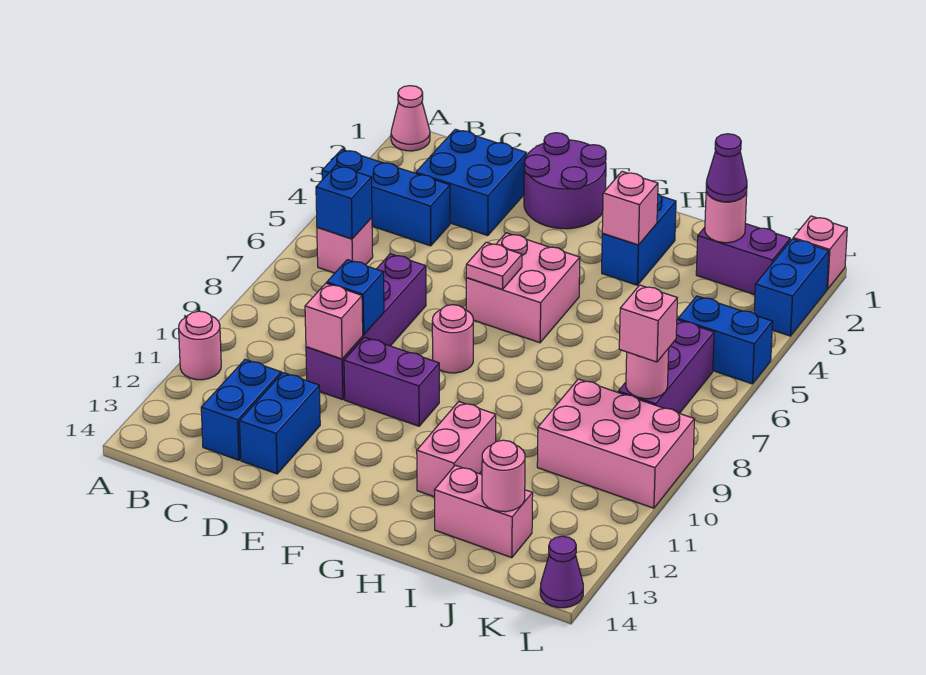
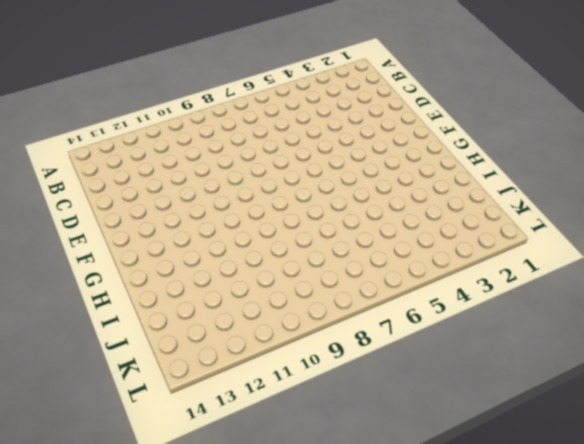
none -> pink 1x1 cone [391,86,430,151]
none -> blue 1x3 brick [322,149,450,246]
none -> pink 1x1 round brick [179,311,221,380]
none -> pink 1x1 brick [317,218,373,273]

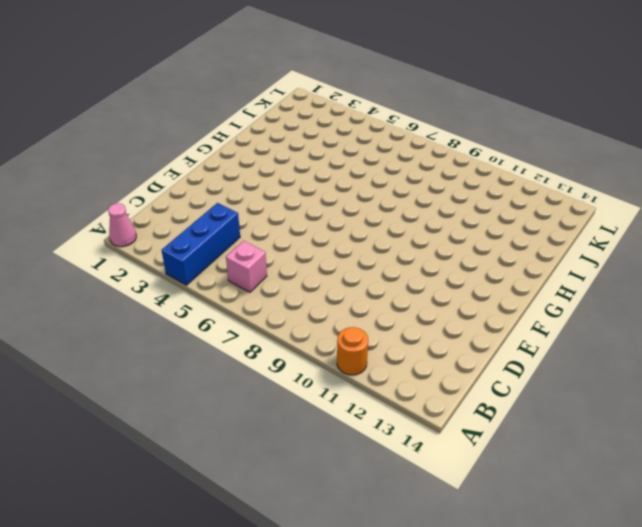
orange 1x1 round brick [337,327,368,375] -> pink 1x1 round brick [179,311,221,380]
none -> blue 2x2 brick [416,129,527,236]
none -> blue 1x2 brick [201,359,281,460]
none -> purple 1x4 brick [306,254,426,400]
none -> blue 1x2 brick [240,373,320,474]

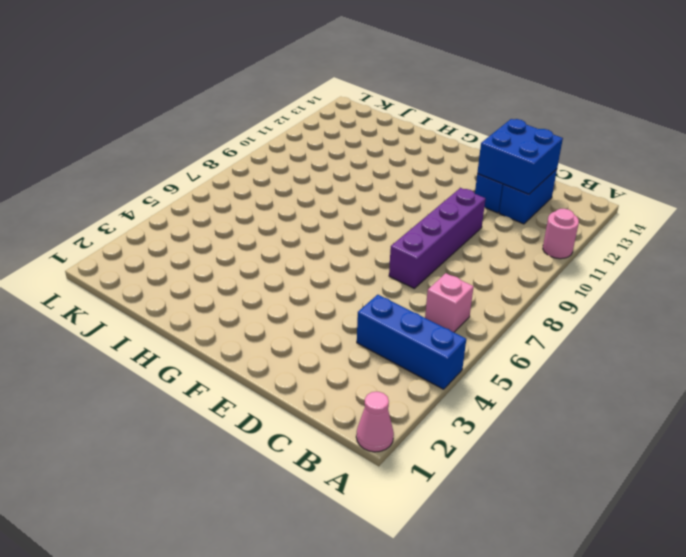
blue 2x2 brick [477,119,563,194] -> blue 2x2 brick moved to [416,129,527,236]
none -> purple 2x2 round brick [524,133,606,229]
none -> purple 1x2 brick [344,337,439,426]
none -> pink 2x2 brick [466,233,580,343]
none -> pink 1x1 round brick [432,305,473,373]

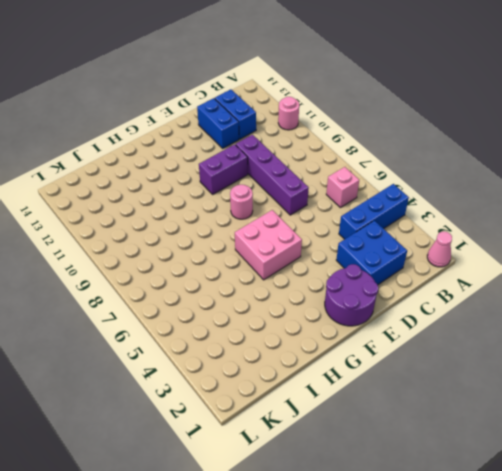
none -> blue 1x2 brick [602,194,676,285]
none -> pink 1x2 brick [417,402,496,497]
none -> pink 1x2 brick [434,465,533,558]
none -> purple 1x2 brick [696,224,790,295]

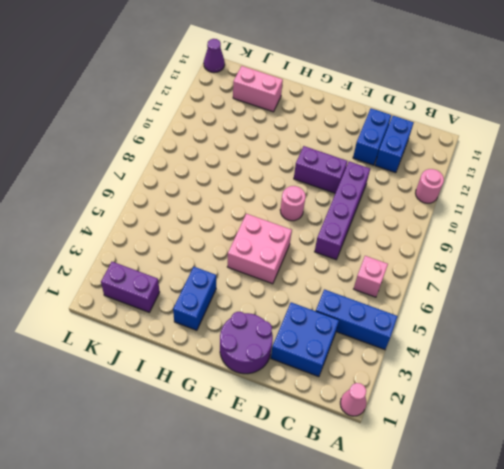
none -> pink 1x2 brick [417,402,496,497]
none -> pink 2x3 brick [537,379,695,508]
none -> blue 1x2 brick [678,296,773,384]
none -> purple 1x3 brick [618,320,714,413]

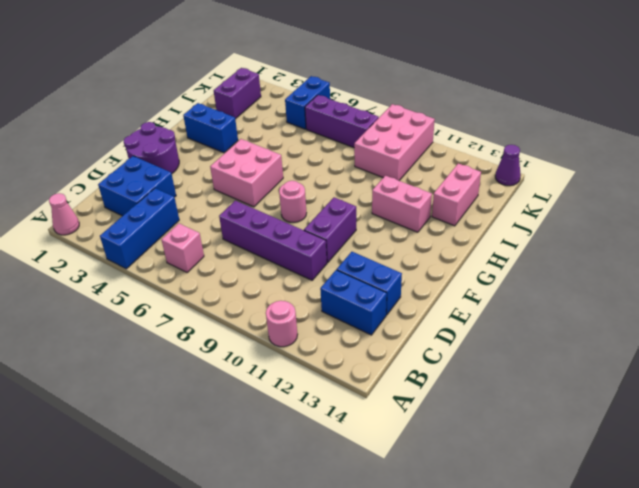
none -> pink 1x1 brick [793,216,847,289]
none -> blue 1x2 brick [754,239,829,336]
none -> blue 1x1 brick [316,165,372,239]
none -> blue 1x1 brick [327,260,384,335]

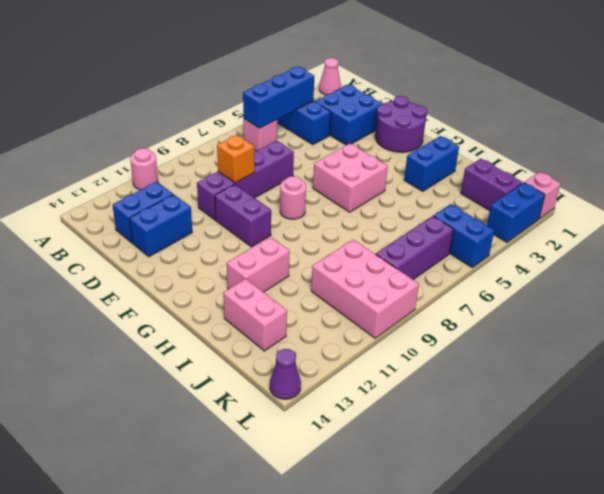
blue 1x3 brick [243,67,314,128] -> blue 1x1 brick [316,165,372,239]
orange 1x1 brick [217,135,255,183] -> blue 1x1 brick [327,260,384,335]
none -> pink 1x1 brick [305,283,363,359]
none -> pink 1x1 plate [466,242,522,289]
none -> pink 1x1 brick [602,171,658,245]
none -> pink 1x1 round brick [705,192,747,243]

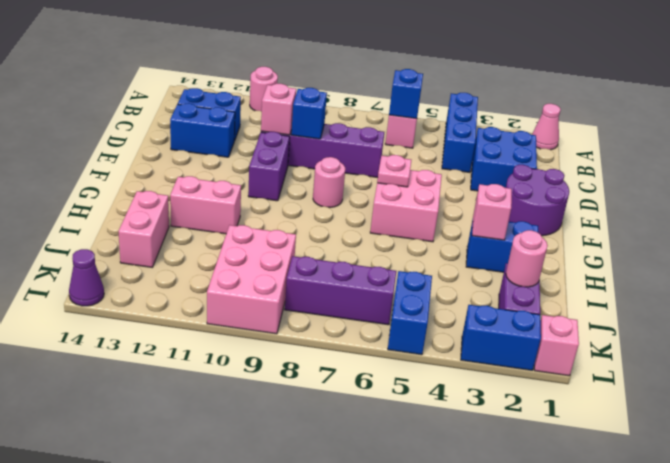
none -> pink 1x1 round brick [482,440,525,512]
none -> pink 1x1 round brick [626,348,669,399]
none -> purple 1x1 cone [706,134,747,202]
none -> pink 1x1 brick [619,285,677,362]

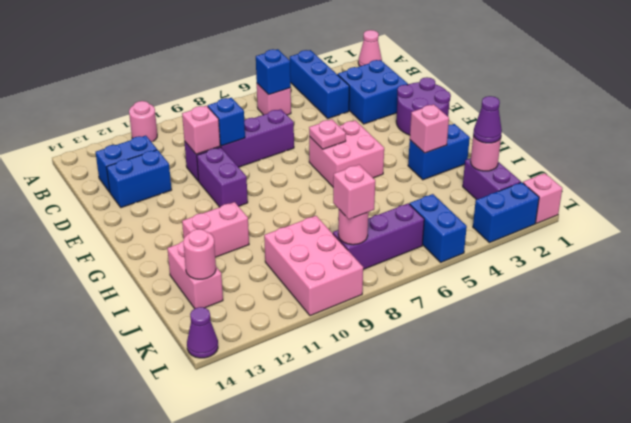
none -> pink 1x1 round brick [432,305,473,373]

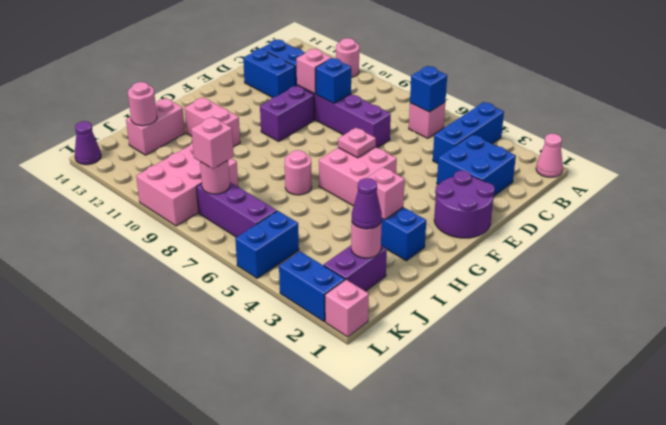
pink 1x1 round brick [285,150,312,195] -> pink 1x1 round brick moved to [432,305,473,373]

